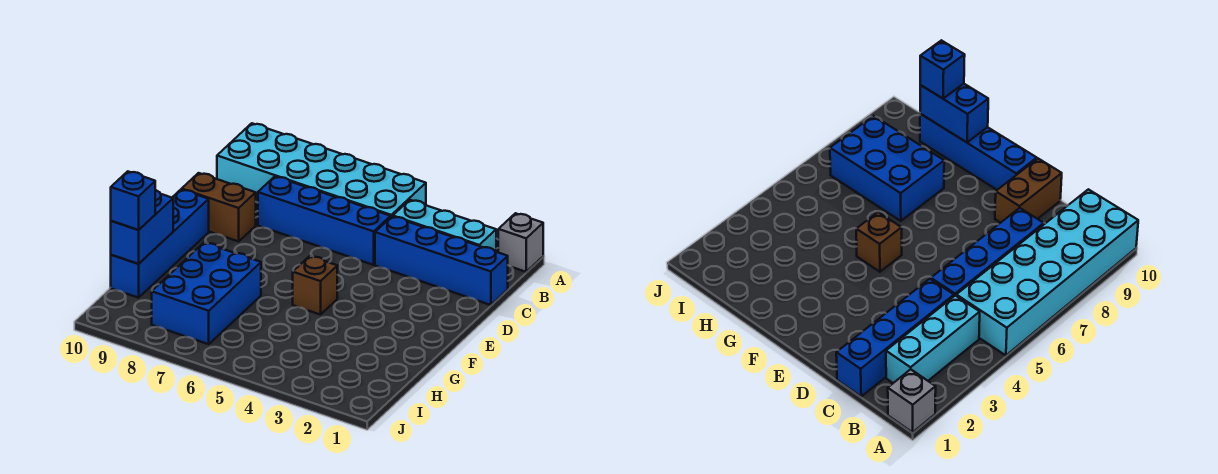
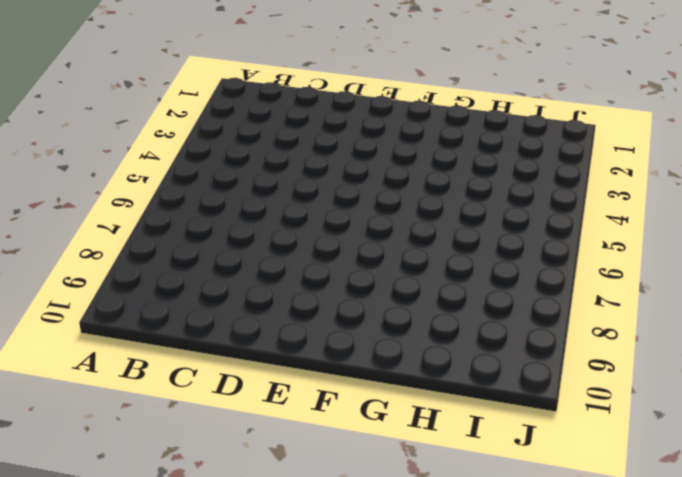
none -> grey 1x1 brick [498,213,543,272]
none -> cyan 2x6 brick [217,123,426,217]

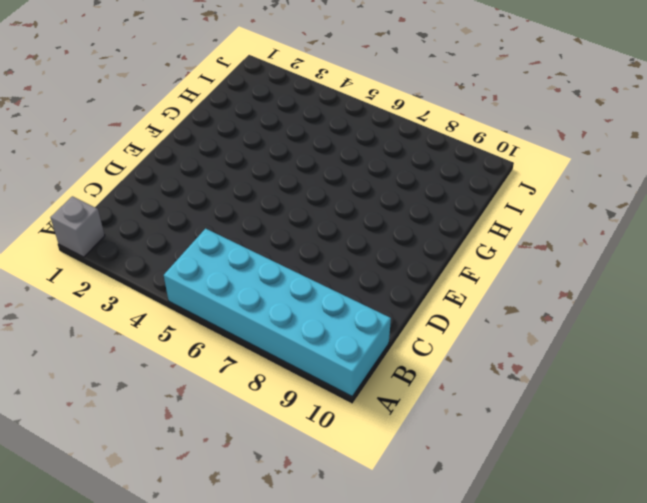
none -> cyan 1x3 brick [393,200,496,252]
none -> blue 1x4 brick [375,216,508,305]

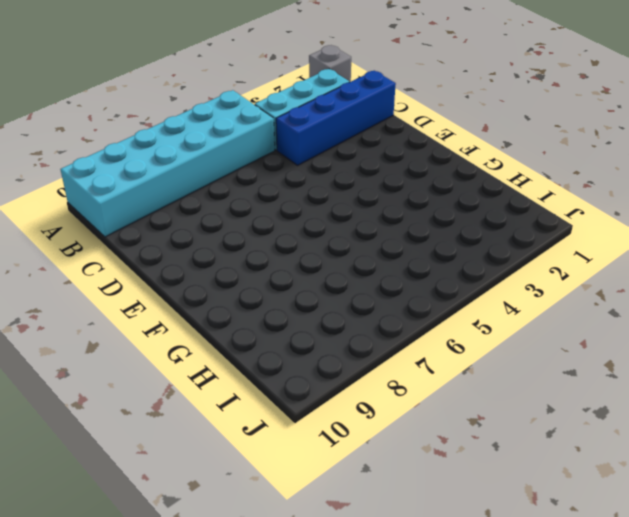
none -> blue 1x4 brick [258,177,391,265]
none -> brown 1x2 brick [182,173,256,241]

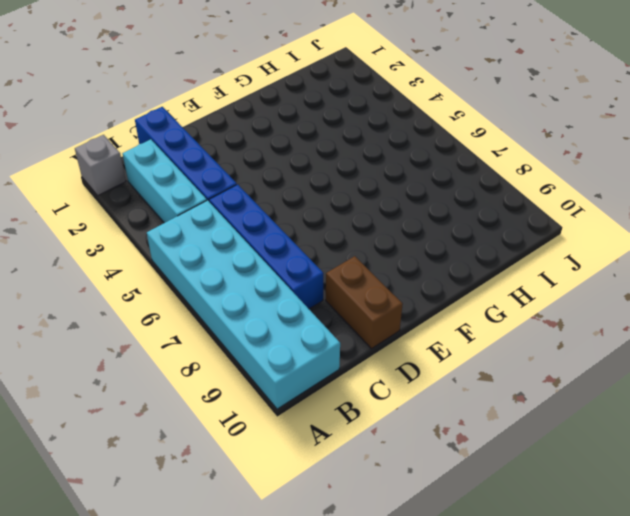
none -> blue 1x4 brick [111,190,209,298]
none -> brown 1x1 brick [293,256,337,315]

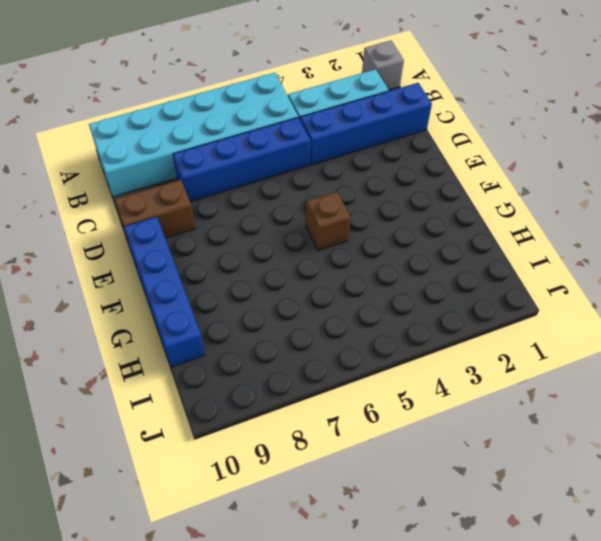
none -> blue 2x3 brick [152,243,261,344]
none -> blue 1x2 brick [111,190,173,264]

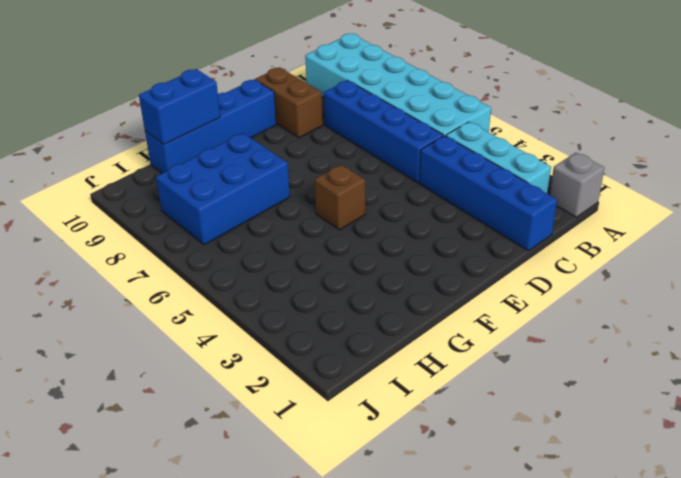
none -> blue 1x1 brick [111,171,155,230]

